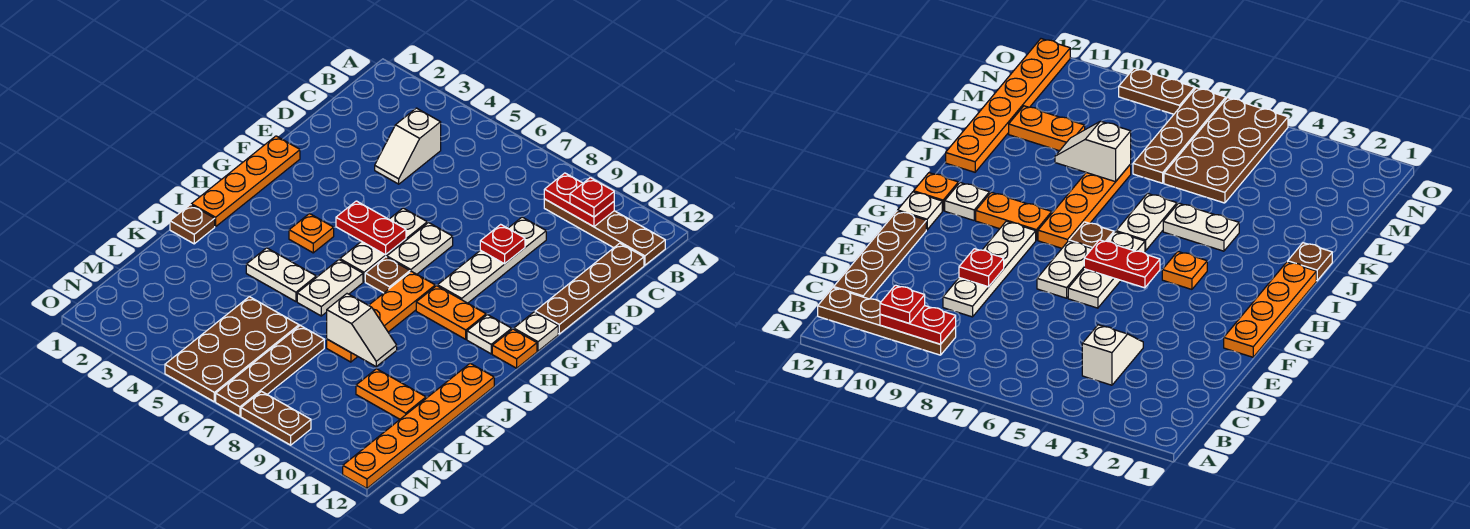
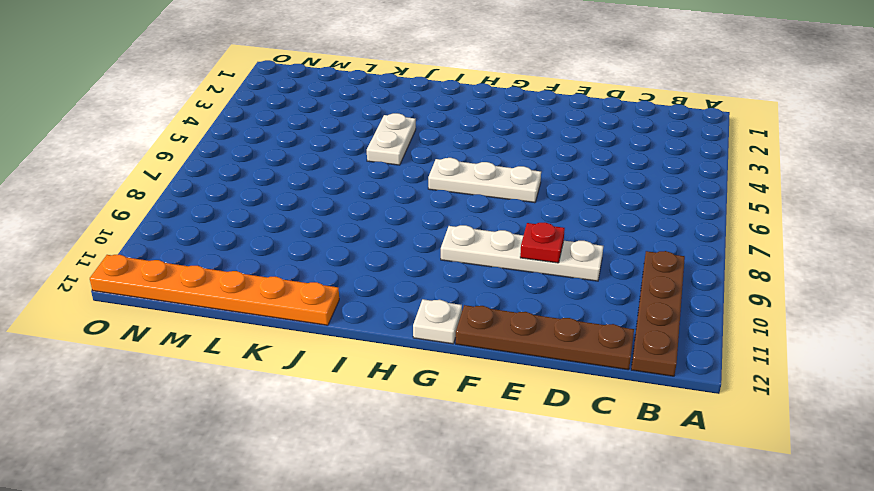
none -> white 1x2 slope [375,108,441,184]
none -> orange 1x4 plate [191,136,300,227]
none -> white 1x2 plate [387,223,453,274]

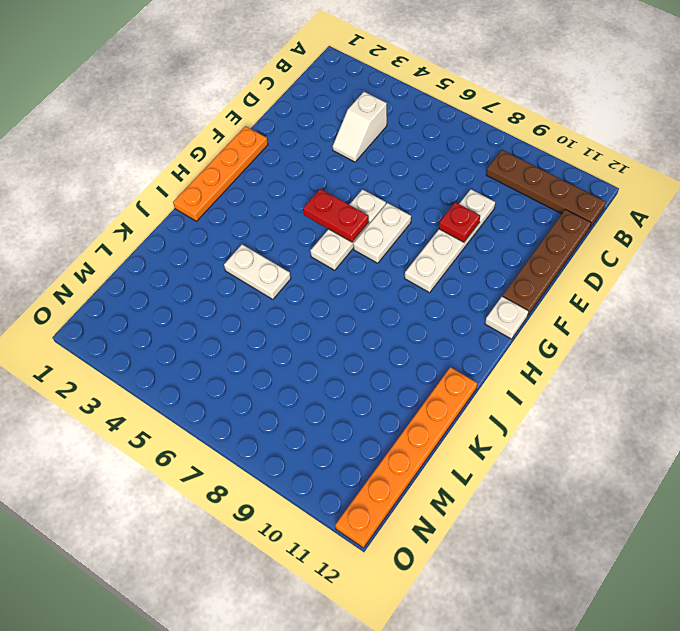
none -> orange 1x1 plate [289,214,334,253]
none -> brown 1x1 plate [365,257,410,293]
none -> orange 1x4 plate [327,271,435,362]

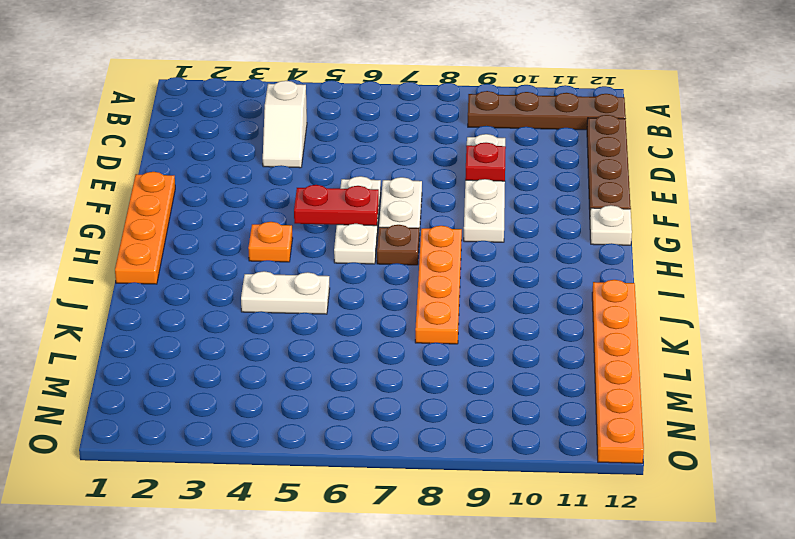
none -> orange 1x2 plate [416,286,486,339]
none -> white 1x1 plate [467,315,512,354]
none -> orange 1x1 plate [492,329,537,368]

